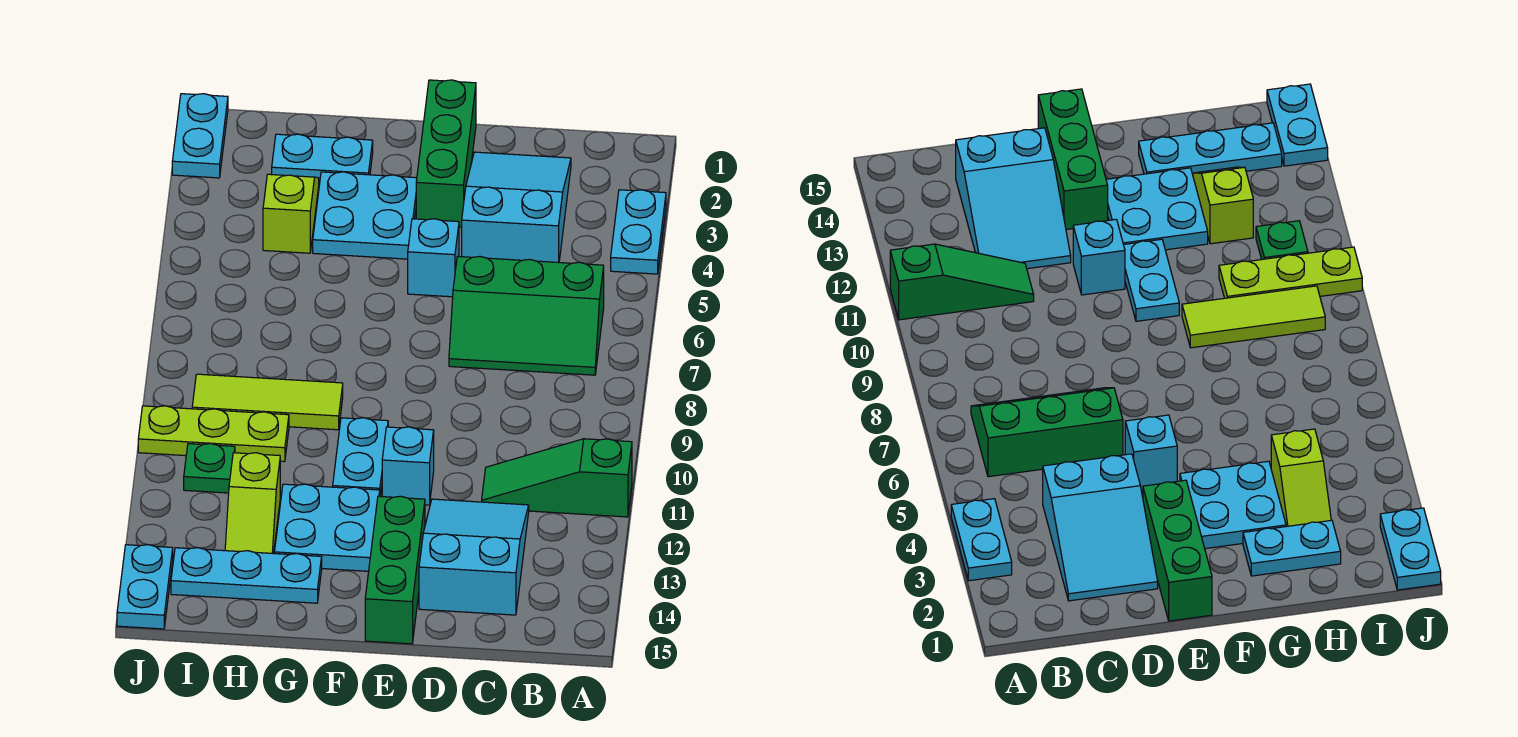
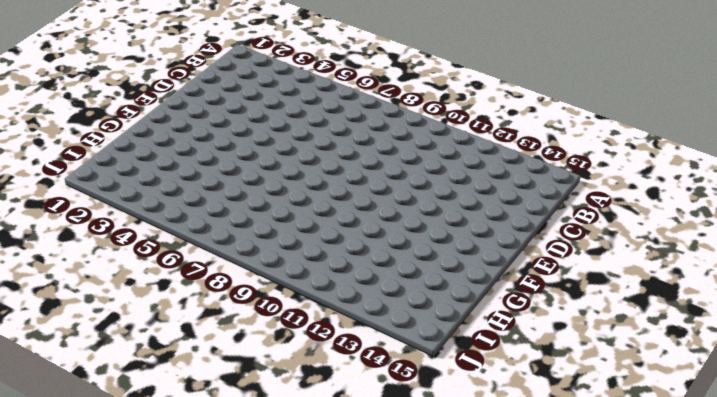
none -> cyan 1x2 plate [611,190,666,274]
none -> green 1x3 slope [482,439,632,517]
none -> green 2x3 slope [449,256,604,375]

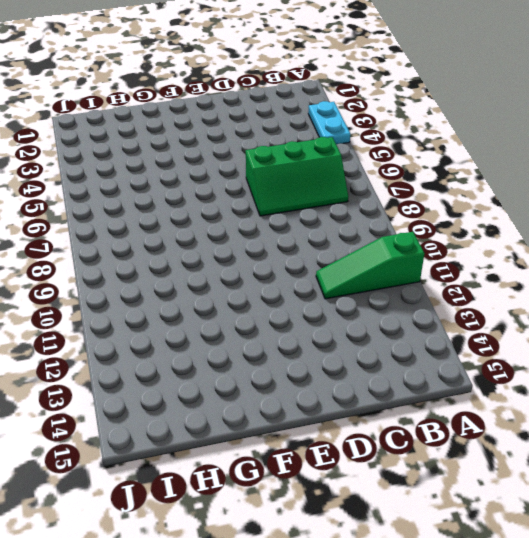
none -> cyan 2x3 slope [462,152,571,262]
none -> cyan 2x3 slope [419,499,529,615]
none -> green 1x3 brick [416,80,476,227]

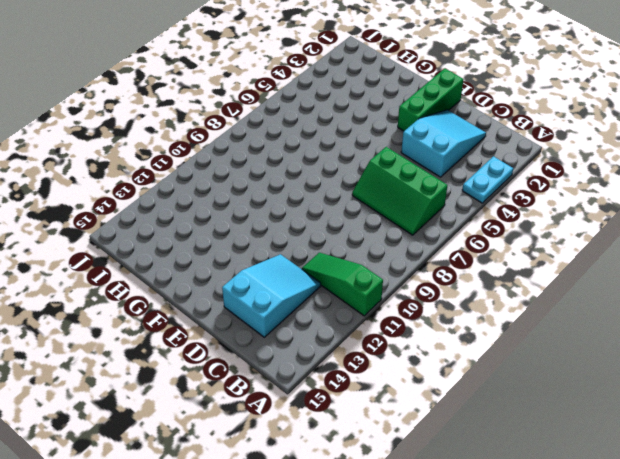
none -> cyan 1x1 brick [408,219,459,297]
none -> cyan 1x1 brick [382,427,434,505]
none -> green 1x3 brick [365,496,425,644]

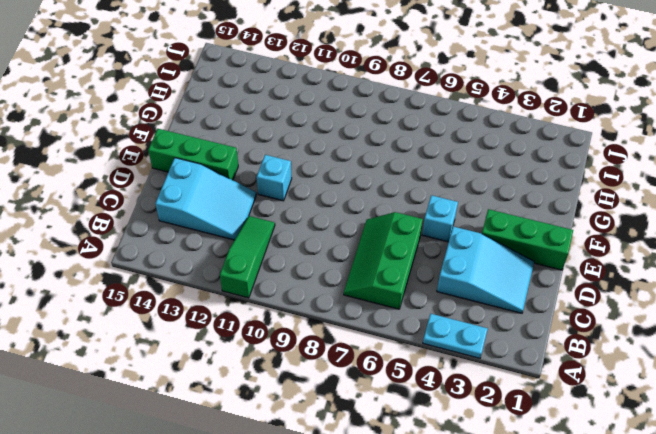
none -> cyan 2x2 plate [313,172,417,259]
none -> cyan 1x2 plate [333,418,388,496]
none -> cyan 2x2 plate [275,484,380,571]

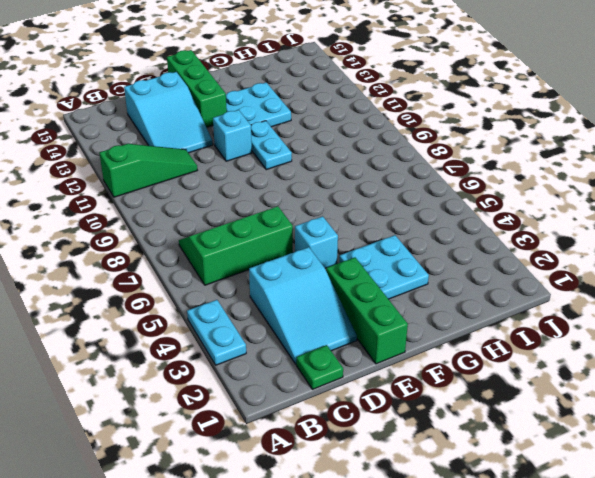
green 1x1 plate [297,345,343,389] -> green 1x1 plate moved to [184,444,235,493]
none -> cyan 1x2 plate [272,134,373,184]
none -> lime 1x3 tile [192,374,343,430]
none -> cyan 1x3 plate [171,548,322,603]

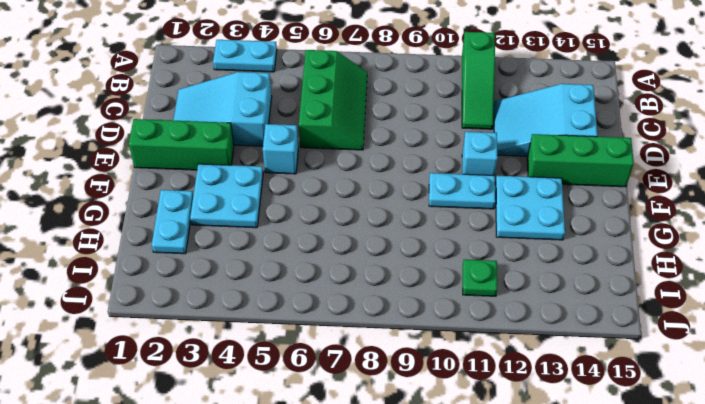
none -> lime 1x3 tile [192,374,343,430]
none -> cyan 1x3 plate [171,548,322,603]
none -> lime 1x2 slope [263,174,319,253]

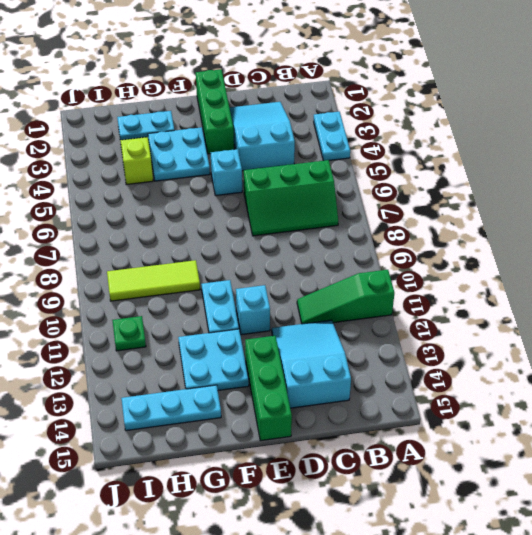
none -> lime 1x3 plate [138,406,289,461]
none -> lime 1x2 slope [225,453,280,554]
none -> cyan 1x2 plate [172,94,228,178]

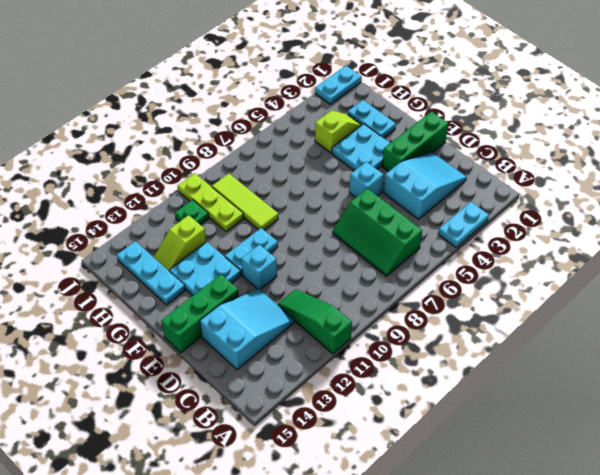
none -> cyan 1x2 plate [117,545,173,629]

